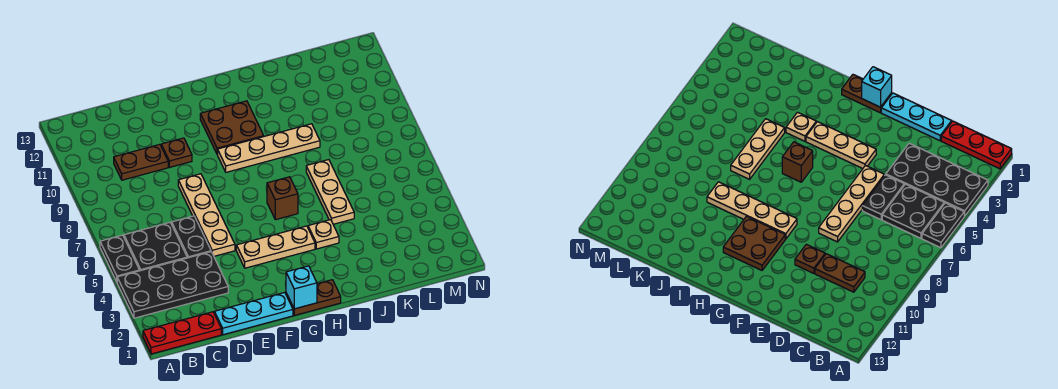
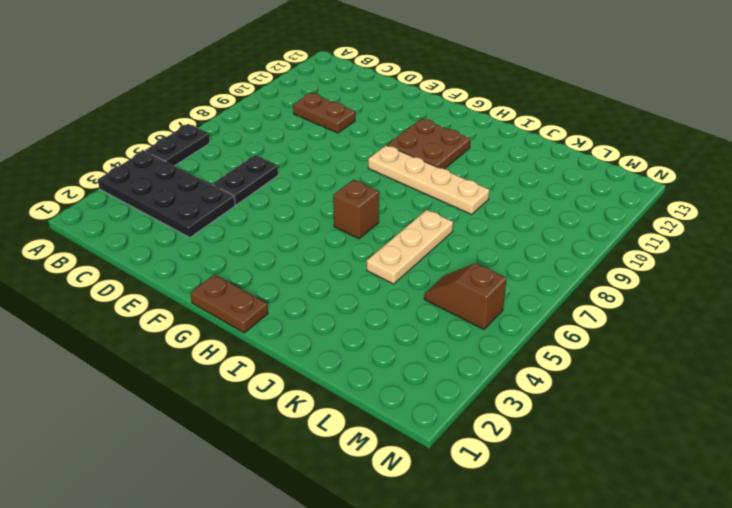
brown 1x2 slope [424,263,507,329] -> none
none -> red 1x3 plate [143,312,221,354]
none -> black 2x2 plate [124,223,187,271]
none -> cyan 1x3 plate [214,292,293,335]

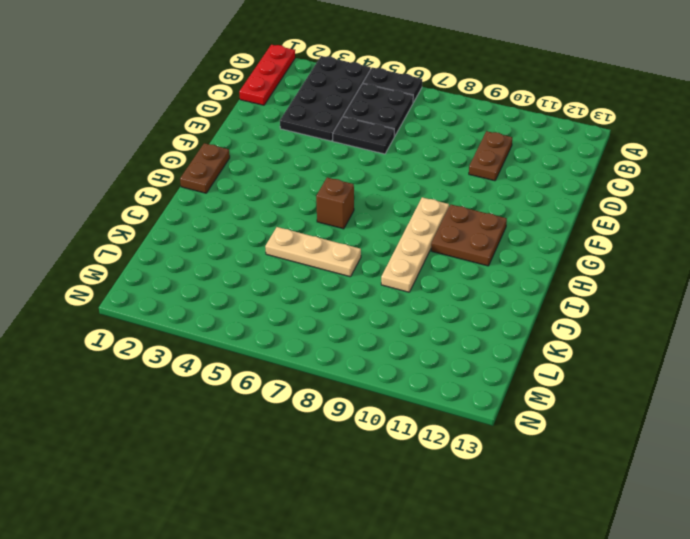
none -> cyan 1x3 plate [214,292,293,335]
none -> tan 1x4 plate [178,174,235,256]
none -> brown 1x1 plate [161,138,192,167]

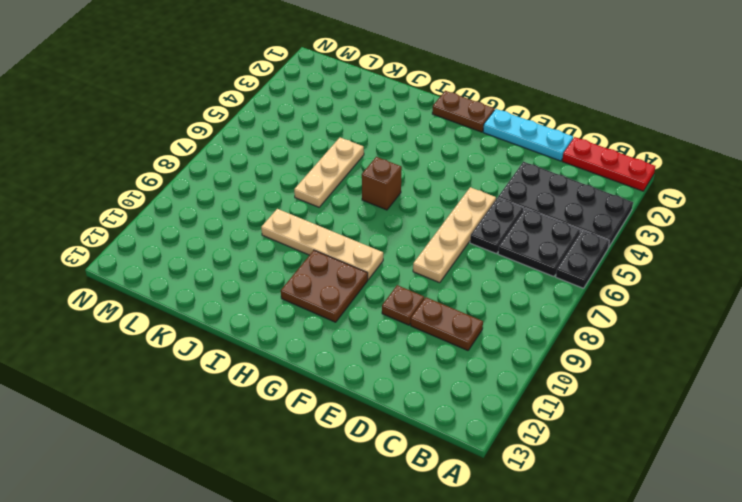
none -> tan 1x3 plate [236,226,315,268]
none -> tan 1x1 plate [308,220,339,249]
none -> cyan 1x1 brick [286,266,317,309]

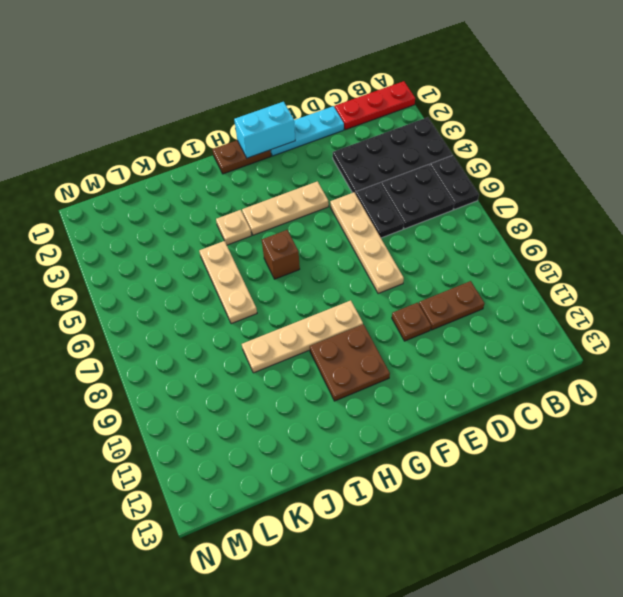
cyan 1x2 brick [234,102,295,158] -> cyan 1x1 brick [286,266,317,309]

